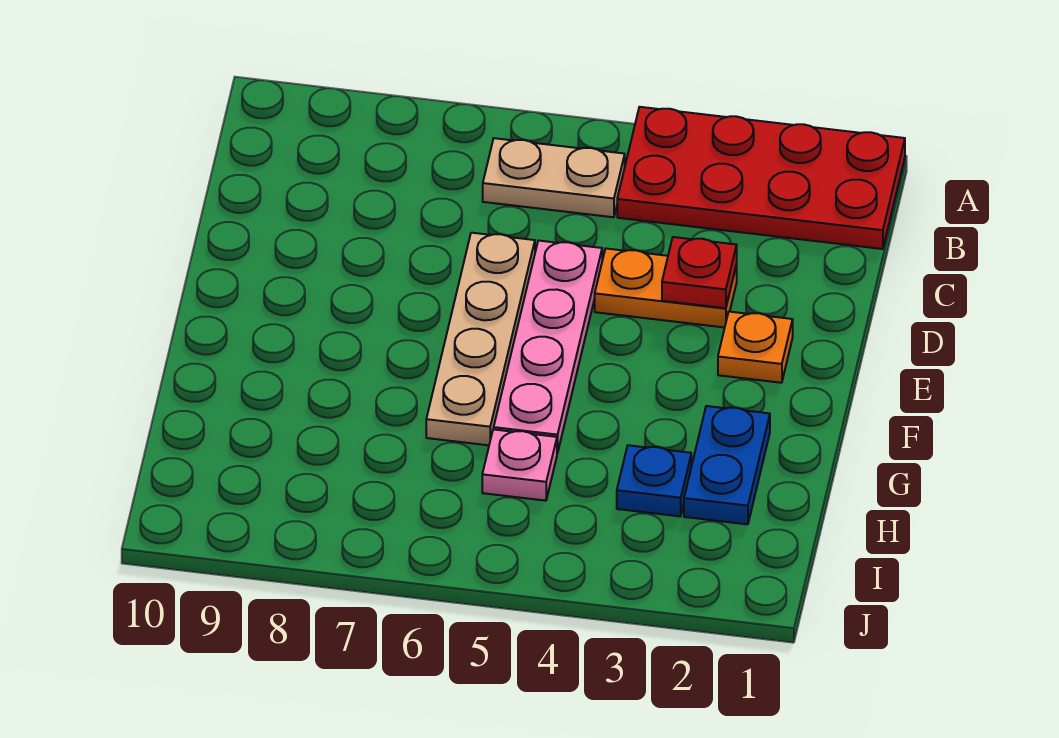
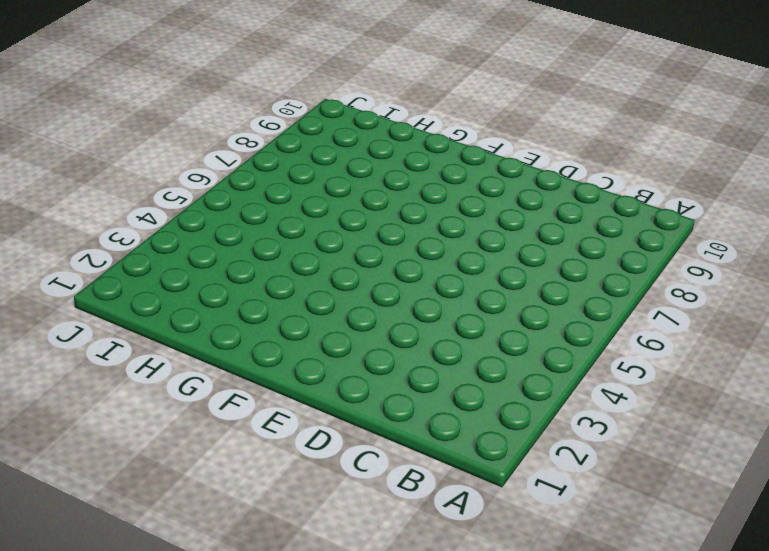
none -> red 2x4 plate [617,107,905,249]
none -> tan 1x2 plate [483,138,625,217]

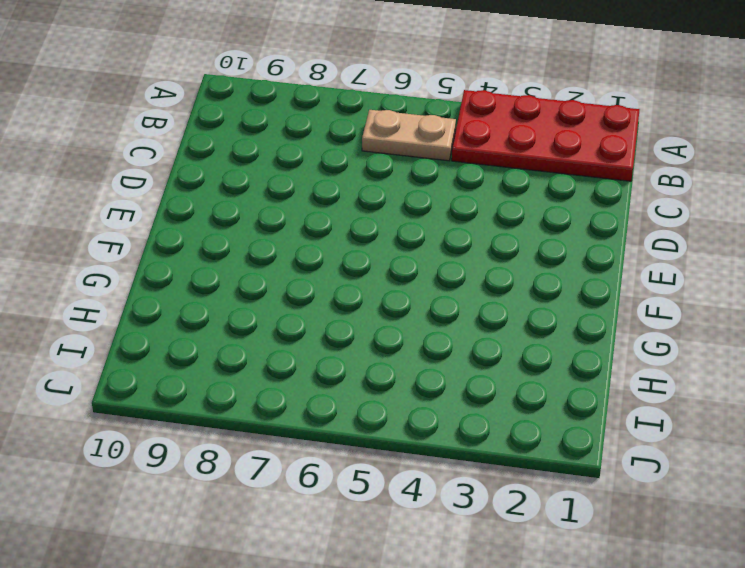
none -> orange 1x2 plate [595,249,737,327]
none -> pink 1x4 plate [494,241,602,453]

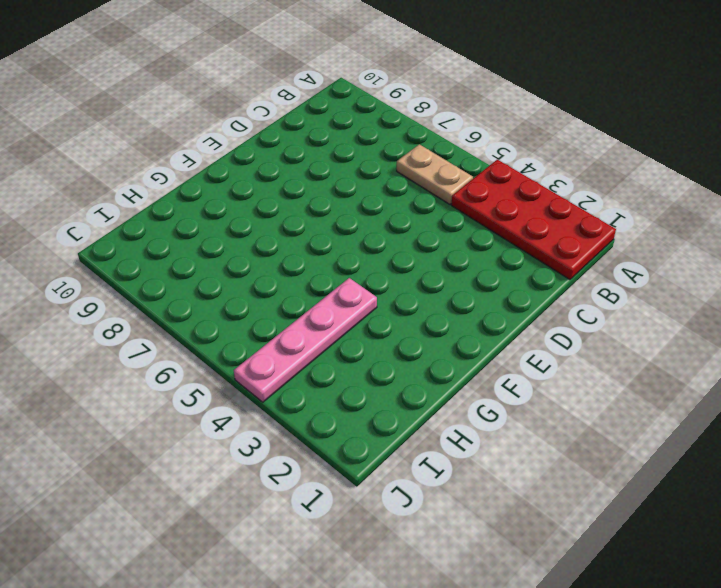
pink 1x4 plate [234,278,377,402] -> pink 1x4 plate moved to [494,241,602,453]
none -> orange 1x2 plate [595,249,737,327]
none -> tan 1x4 plate [426,233,535,445]

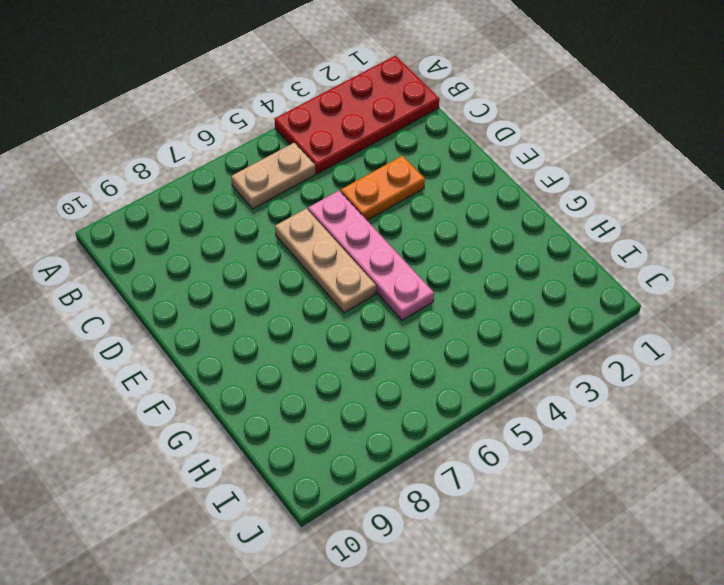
tan 1x3 plate [275,208,376,313] -> tan 1x4 plate [426,233,535,445]
none -> orange 1x1 plate [718,312,793,383]
none -> blue 1x2 plate [684,406,770,524]

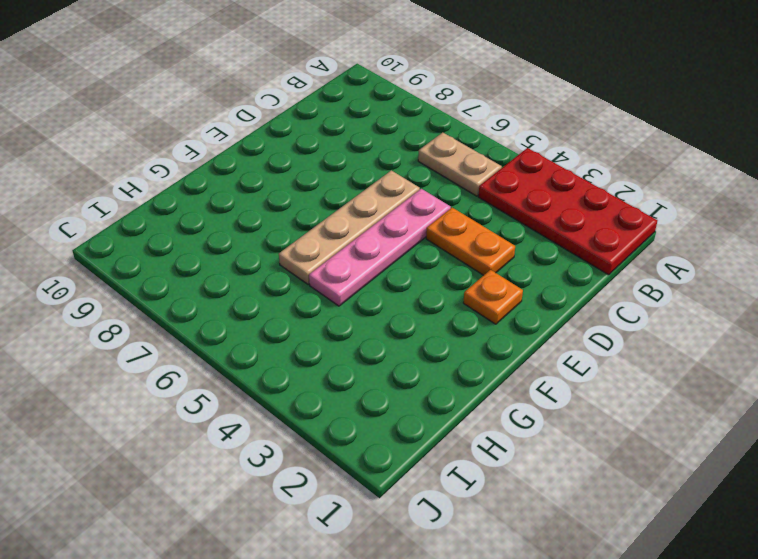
none -> blue 1x2 plate [684,406,770,524]
none -> blue 1x1 plate [617,445,691,516]

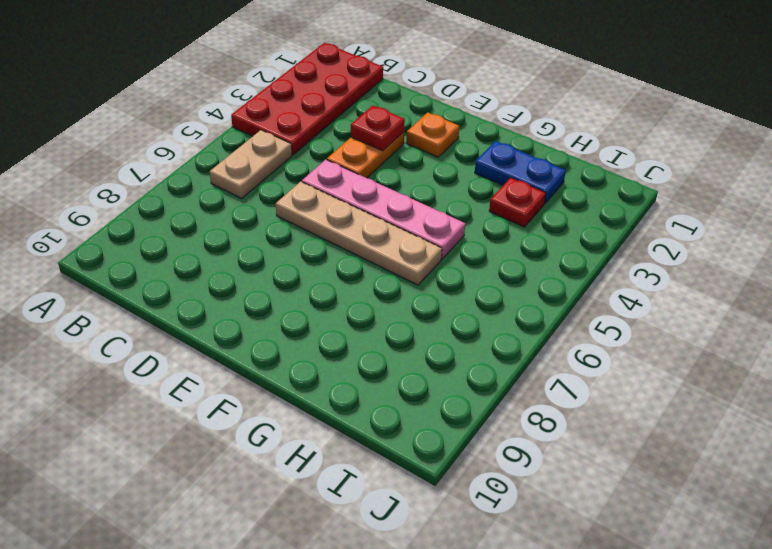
red 1x1 plate [489,178,546,227] -> blue 1x1 plate [617,445,691,516]
none -> pink 1x1 plate [482,429,557,501]

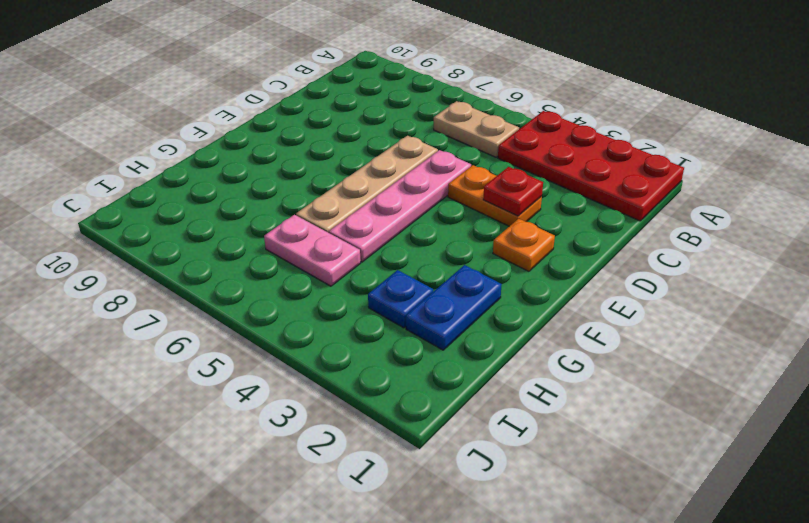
pink 1x2 plate [264,215,361,286] -> pink 1x1 plate [482,429,557,501]

